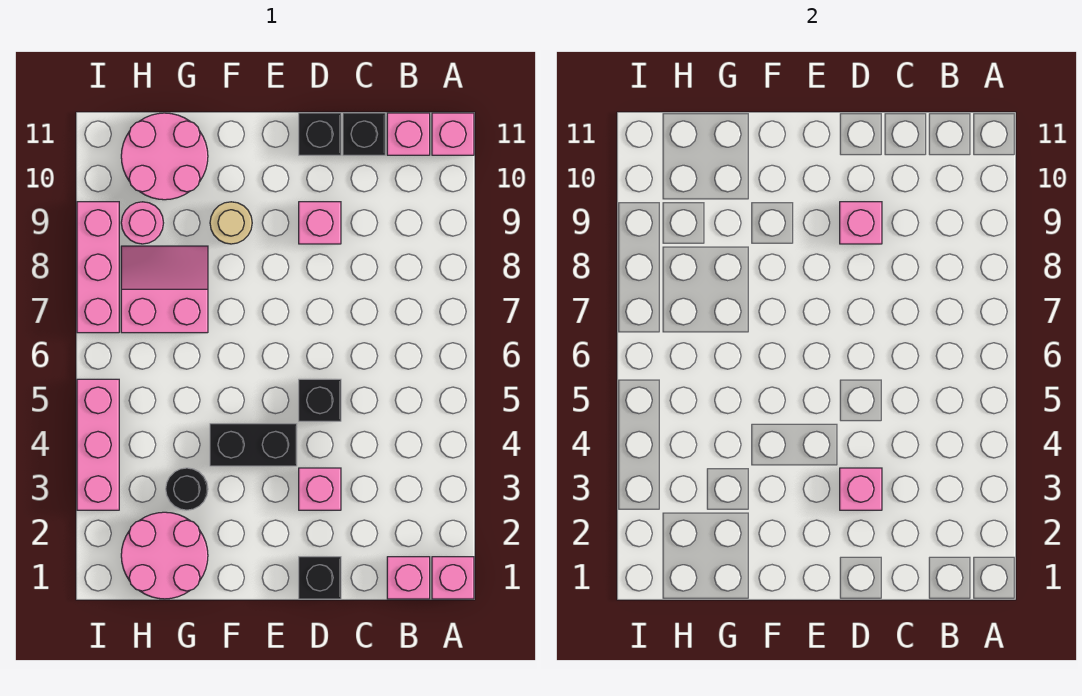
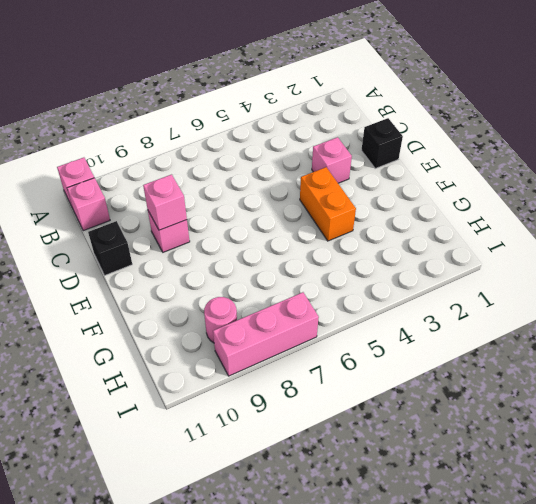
orange 1x2 brick [300,167,356,241] -> black 1x2 brick [210,424,297,466]
none -> pink 1x1 brick [432,557,474,599]
none -> pink 1x1 brick [387,557,430,599]
none -> black 1x1 brick [343,113,385,155]

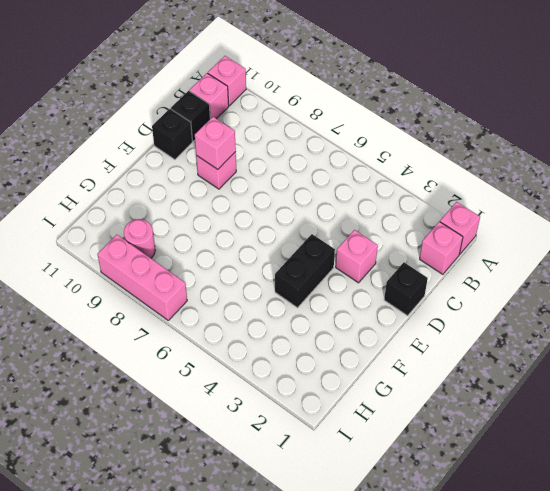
none -> black 1x1 brick [299,379,341,421]
none -> tan 1x1 round brick [210,202,252,244]
none -> pink 2x2 round brick [121,512,208,599]

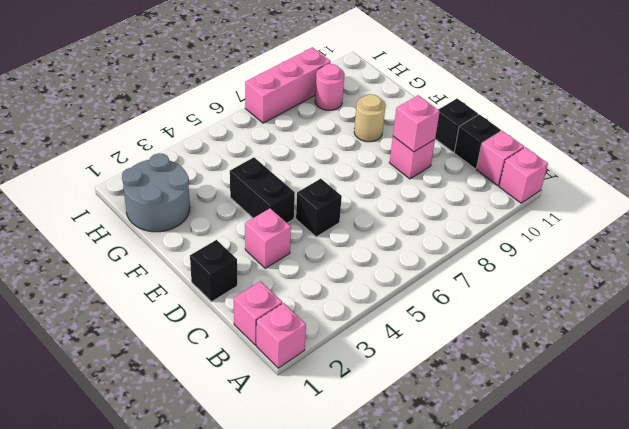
grey 2x2 round brick [122,153,190,232] -> pink 2x2 round brick [121,512,208,599]
none -> black 1x1 round brick [166,468,208,510]
none -> pink 2x2 slope [121,246,208,333]
none -> pink 2x2 round brick [121,113,208,200]

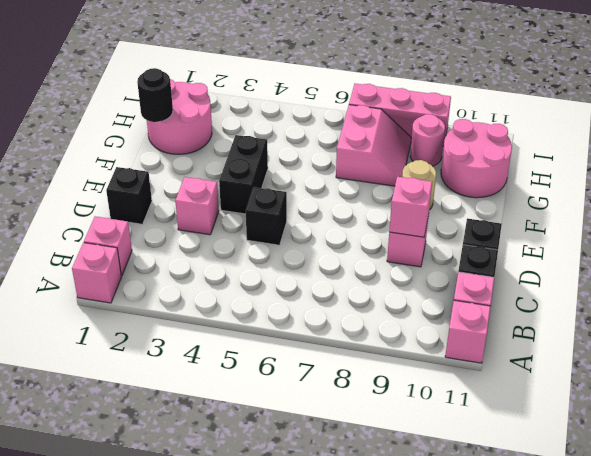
black 1x1 round brick [137,68,173,122] -> black 1x1 round brick moved to [166,468,208,510]
none -> pink 1x3 brick [77,379,119,510]
none -> pink 1x1 brick [840,468,882,510]

